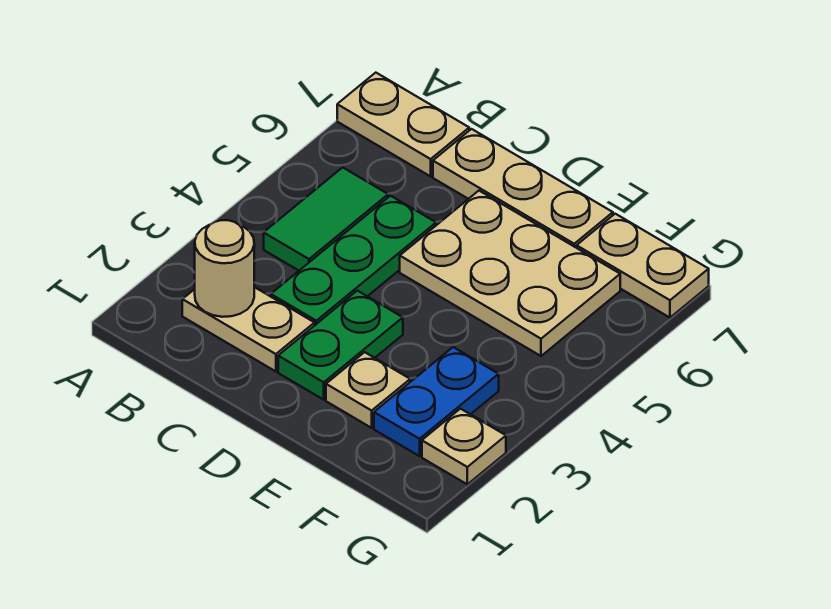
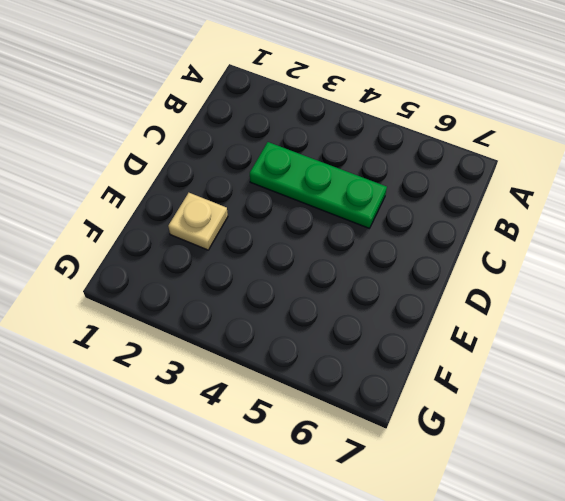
none -> tan 1x2 plate [337,73,469,176]
none -> tan 1x2 plate [182,287,315,371]
none -> green 1x2 tile [264,167,388,270]

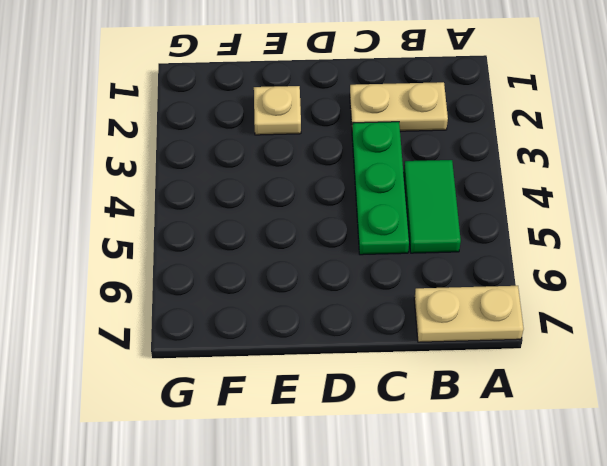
none -> tan 1x3 plate [433,129,613,248]
none -> green 1x2 plate [278,291,403,400]
none -> tan 2x3 plate [400,191,620,356]

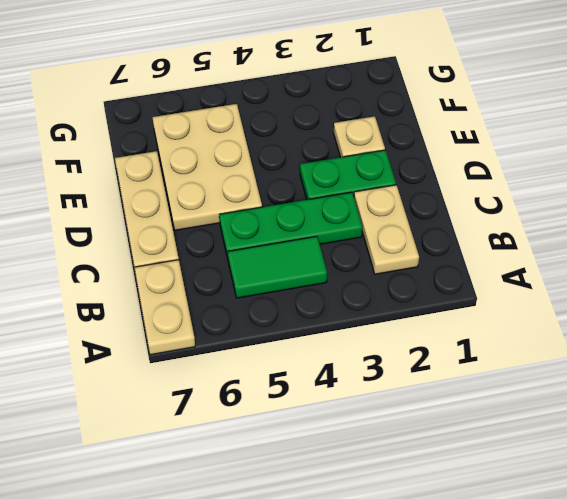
none -> blue 1x2 plate [374,347,499,456]
none -> tan 1x2 plate [577,214,709,318]
none -> tan 1x1 plate [422,409,506,484]

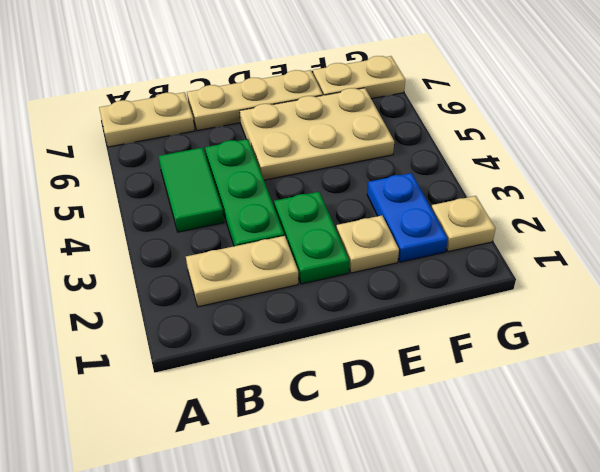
none -> tan 1x1 round brick [195,220,254,317]

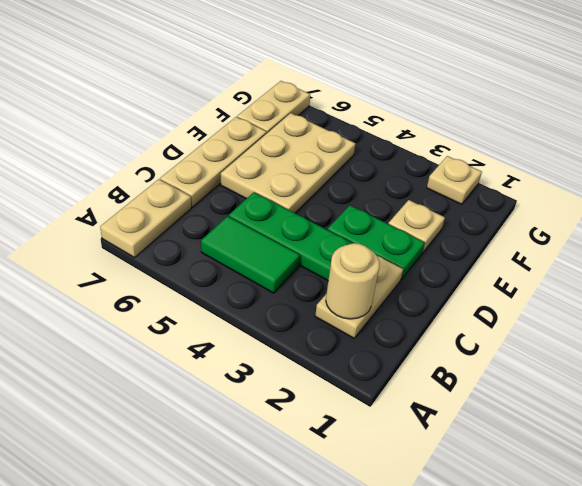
none -> blue 1x2 plate [374,347,499,456]

